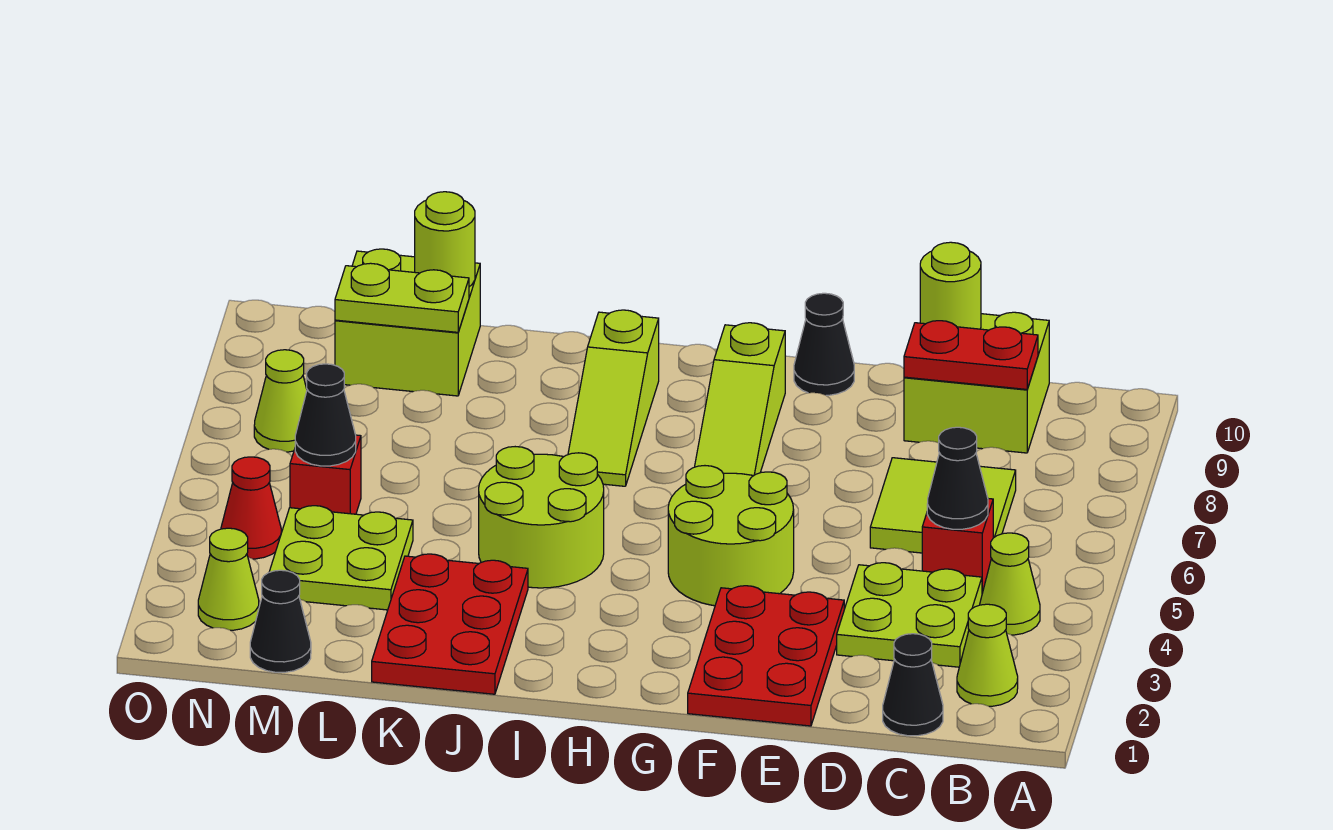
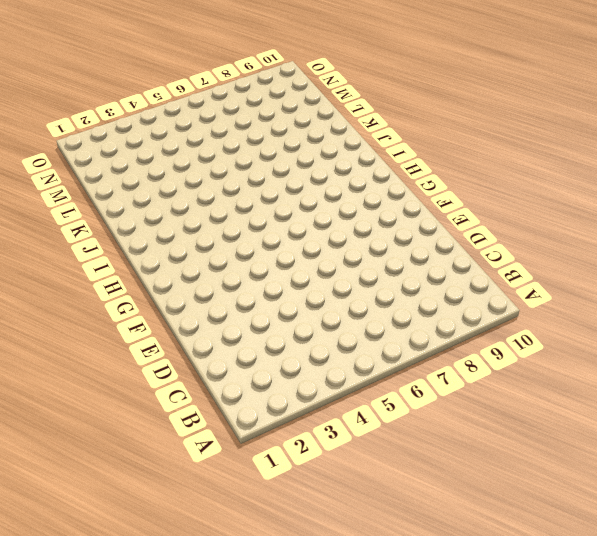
none -> lime 1x1 cone [957,604,1018,706]
none -> lime 1x1 cone [980,533,1040,635]
none -> black 1x1 cone [883,634,943,736]

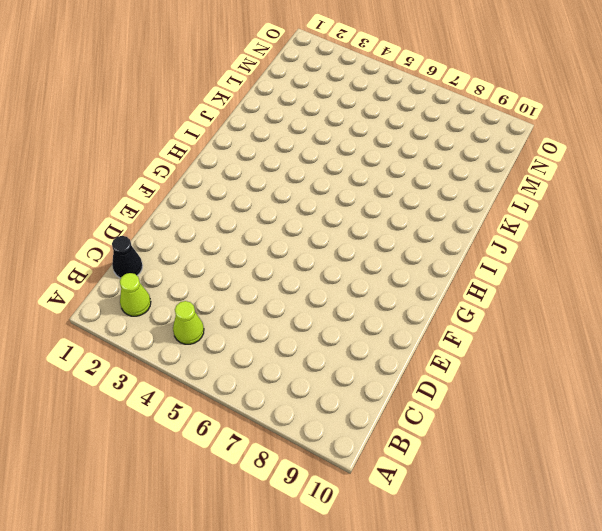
none -> lime 2x2 plate [837,563,982,667]
none -> red 1x1 brick [922,499,993,593]
none -> lime 2x2 tile [870,458,1016,553]

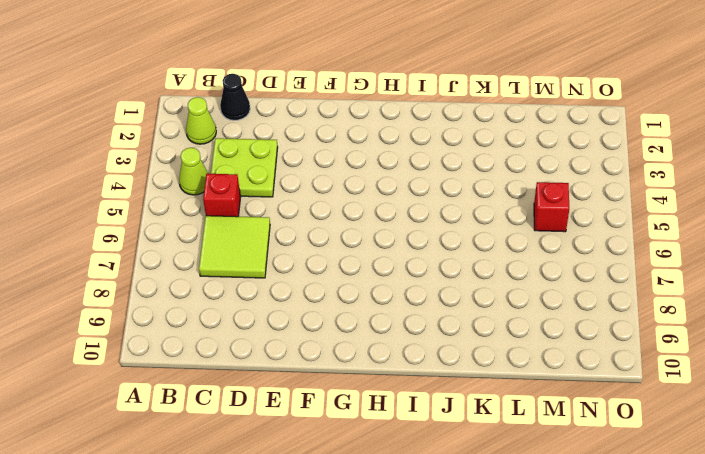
none -> lime 2x2 brick [904,312,1049,453]
none -> red 2x3 plate [688,586,844,726]
none -> lime 2x2 round brick [668,466,794,606]

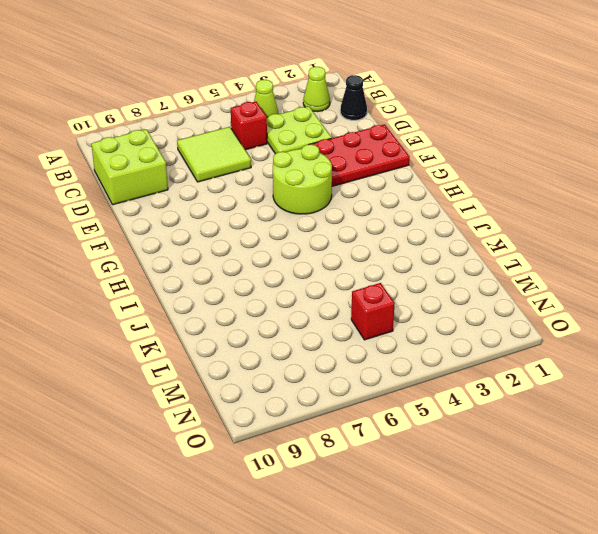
none -> black 1x1 cone [794,293,854,395]
none -> lime 1x3 slope [695,323,785,476]
none -> lime 2x2 round brick [479,447,604,588]

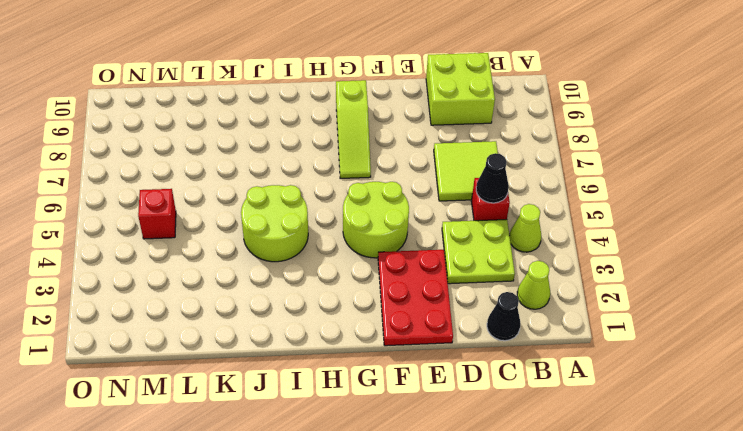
none -> black 1x1 cone [794,293,854,395]
none -> lime 1x3 slope [568,310,659,486]
none -> red 2x3 plate [372,554,528,694]

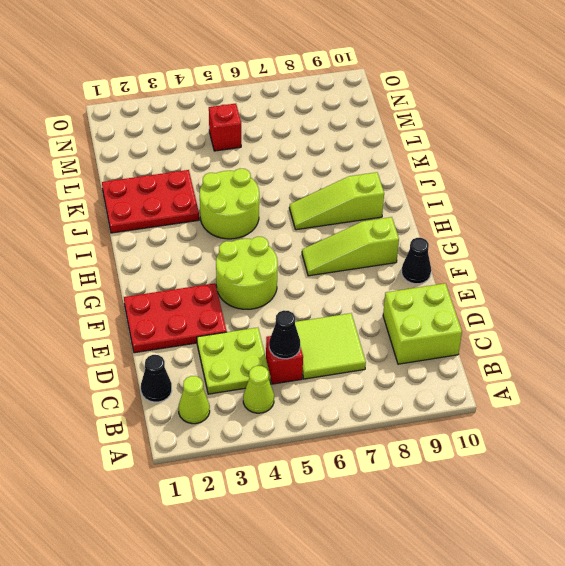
none -> lime 2x2 plate [269,506,413,610]
none -> lime 2x2 brick [335,249,480,396]
none -> black 1x1 cone [250,570,311,672]

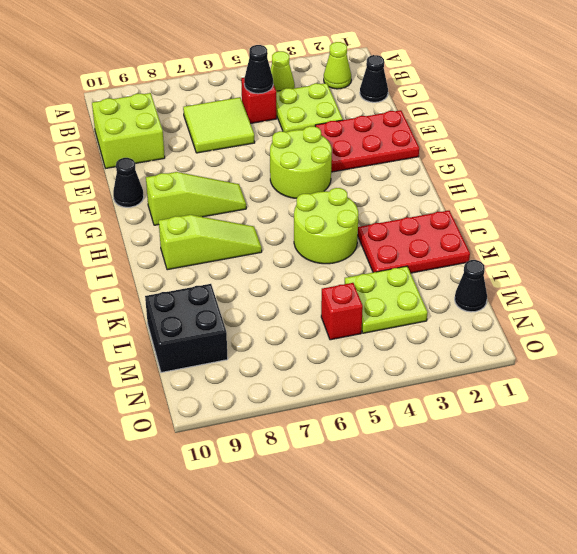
black 2x2 brick [145,284,228,373] -> lime 2x2 brick [335,249,480,396]
none -> lime 1x1 cone [198,528,259,630]
none -> red 1x1 cone [221,457,281,559]
none -> lime 1x1 cone [254,350,307,452]

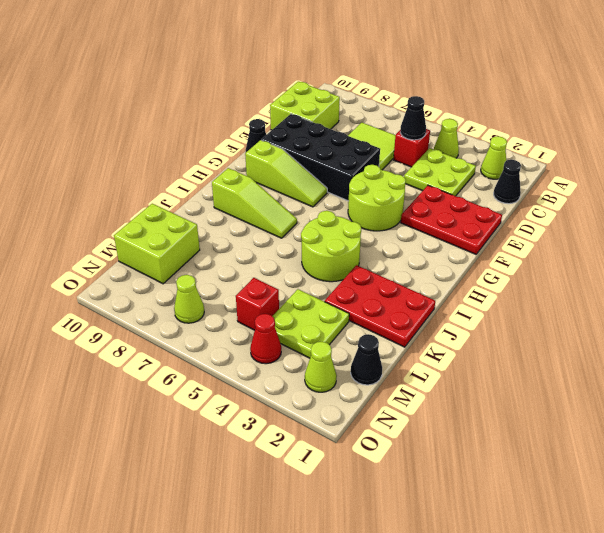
black 2x4 brick [261,114,380,201] -> none
none -> red 1x2 plate [904,321,1038,389]
none -> lime 1x1 round brick [920,242,981,329]
none -> lime 1x2 plate [335,263,469,332]

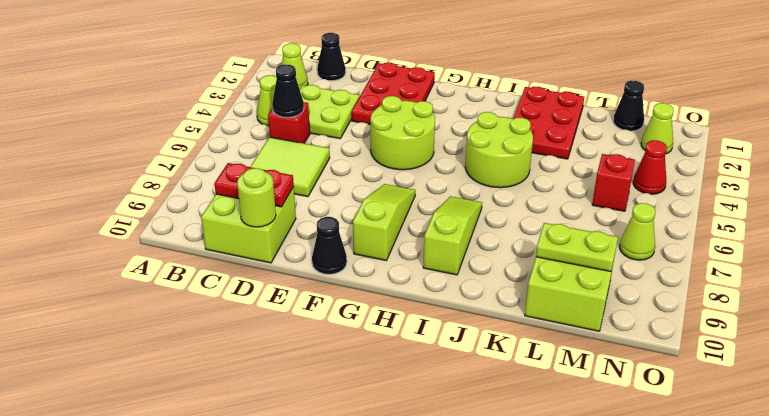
none -> lime 2x2 plate [269,506,413,610]
none -> lime 1x1 round brick [415,192,475,287]
none -> black 1x1 cone [295,364,356,466]

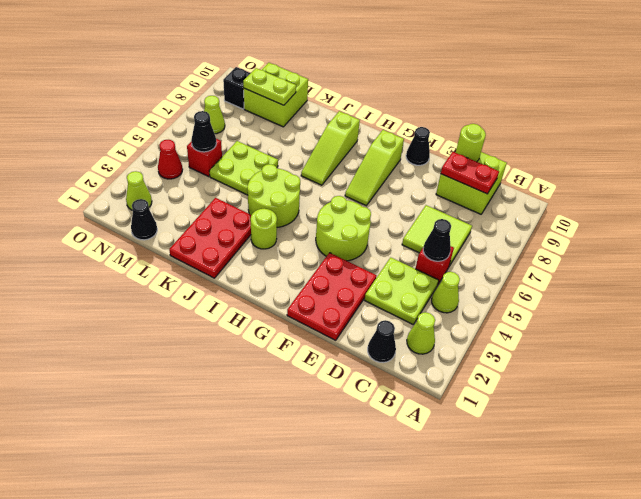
lime 1x1 round brick [251,209,277,249] -> lime 1x1 round brick moved to [415,192,475,287]
lime 2x2 plate [209,141,278,195] -> lime 2x2 plate moved to [269,506,413,610]
black 1x1 brick [223,67,250,109] -> none

